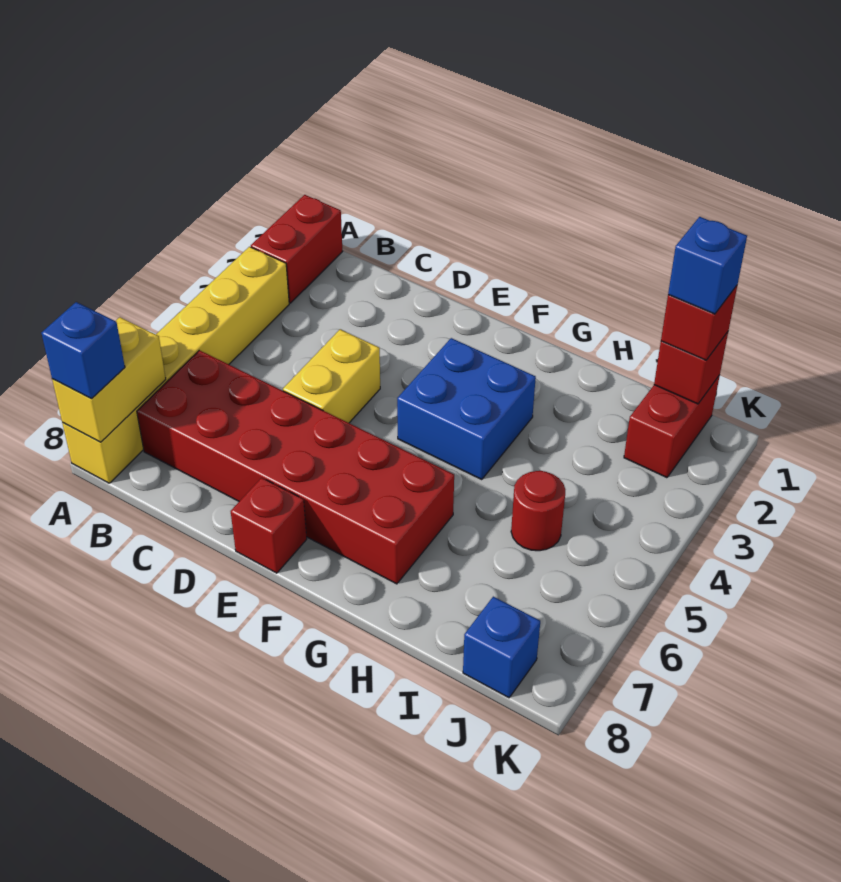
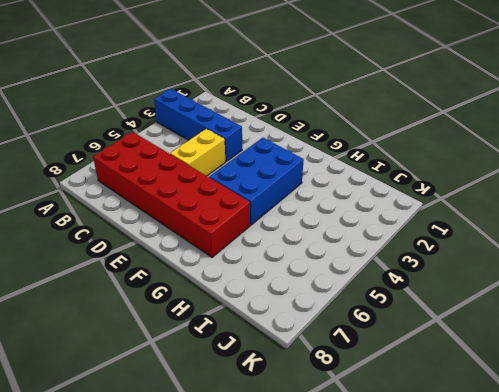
blue 1x4 brick [154,89,242,161] -> yellow 1x6 brick [62,247,289,483]
blue 2x3 brick [209,138,304,225] -> blue 2x2 brick [397,338,536,480]
none -> red 1x2 brick [251,195,343,303]
none -> red 1x1 brick [231,478,307,573]
none -> red 1x1 round brick [511,471,565,551]

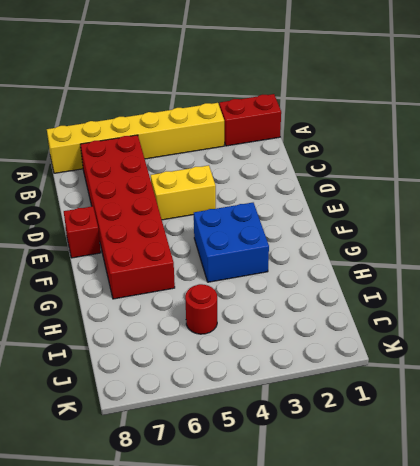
none -> red 1x2 brick [624,375,720,478]
none -> blue 1x1 brick [463,597,540,698]
none -> yellow 1x2 brick [52,317,166,442]

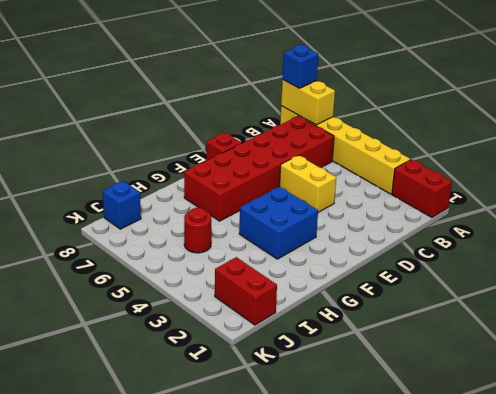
none -> red 1x1 brick [654,332,728,404]
none -> red 1x1 brick [661,286,737,360]
none -> blue 1x1 brick [668,217,747,314]

